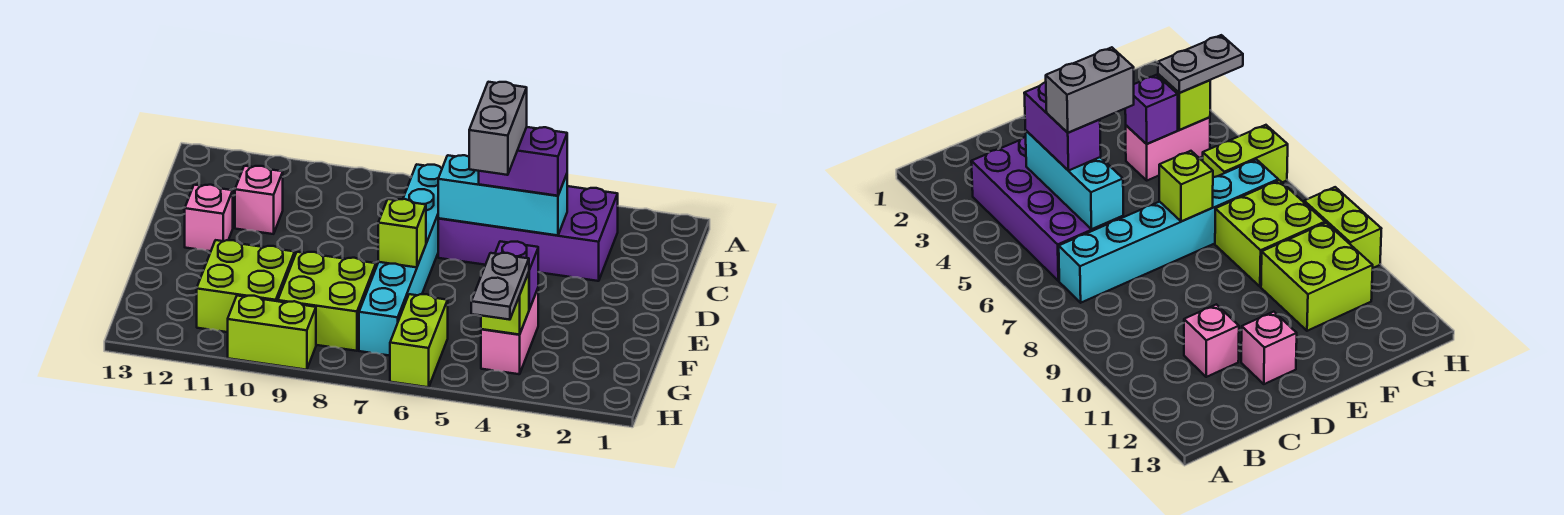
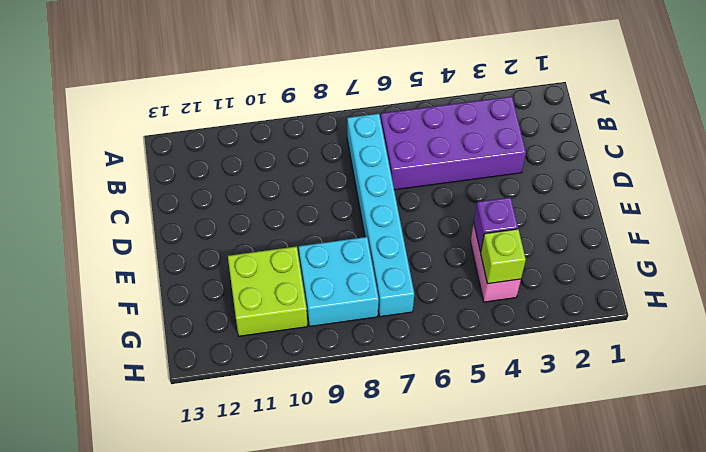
cyan 2x2 brick [299,237,379,326] -> lime 2x2 brick [278,252,376,351]
none -> pink 1x1 brick [235,166,283,234]
none -> pink 1x1 brick [185,185,233,251]
none -> lime 1x2 brick [390,294,448,387]

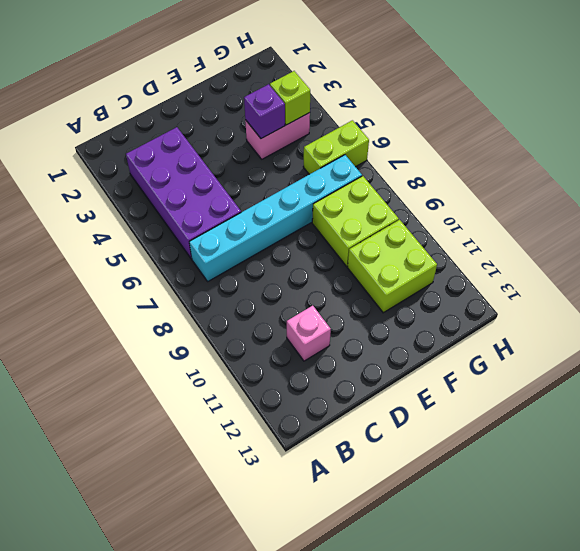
none -> pink 1x1 brick [185,185,233,251]
none -> lime 1x2 brick [228,296,316,370]
none -> cyan 1x3 brick [438,155,567,235]

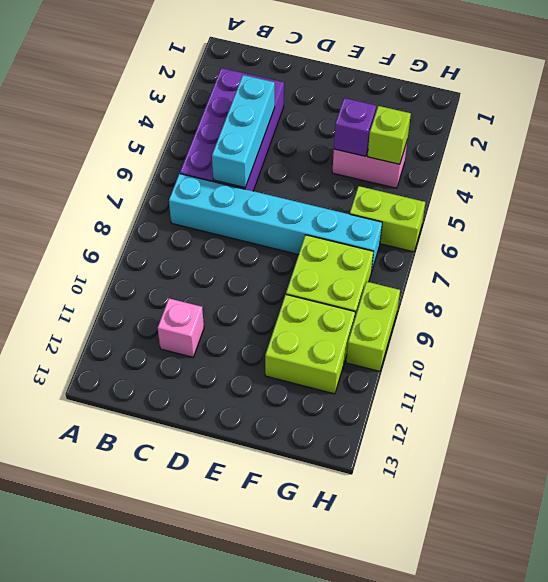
none -> pink 1x1 brick [185,185,233,251]
none -> lime 1x1 brick [378,199,426,267]
none -> purple 1x2 brick [479,127,567,196]

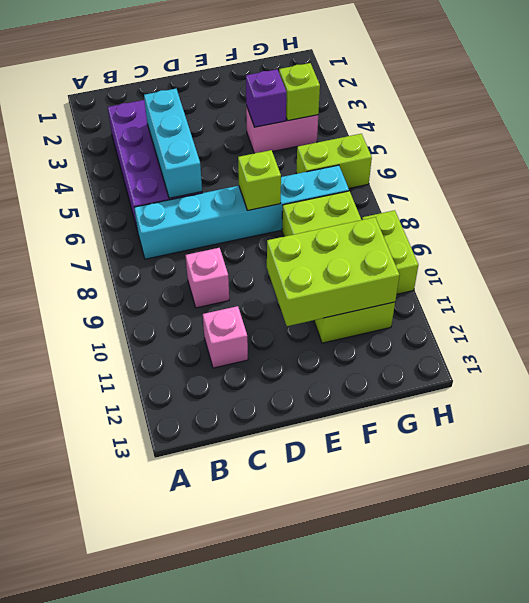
pink 1x1 brick [186,248,229,308] -> pink 1x1 brick moved to [185,185,233,251]
lime 2x3 brick [267,217,400,326] -> none
none -> purple 1x2 brick [479,127,567,196]
none -> grey 1x2 plate [471,253,529,320]
none -> grey 1x2 brick [469,82,527,175]

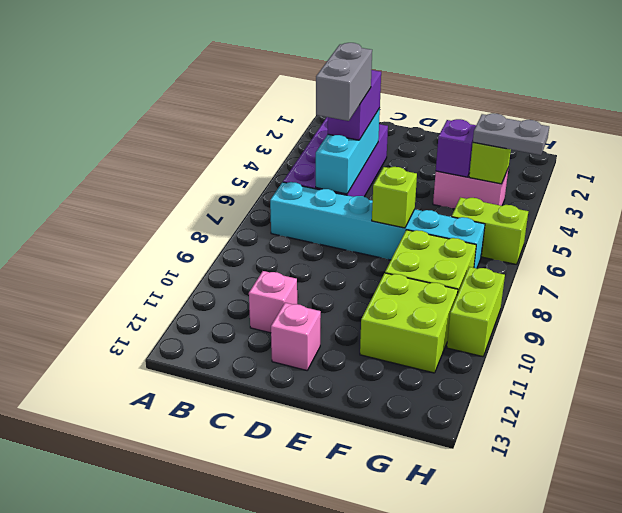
grey 1x2 brick [316,43,372,121] -> grey 1x2 brick turned to [469,82,527,175]

